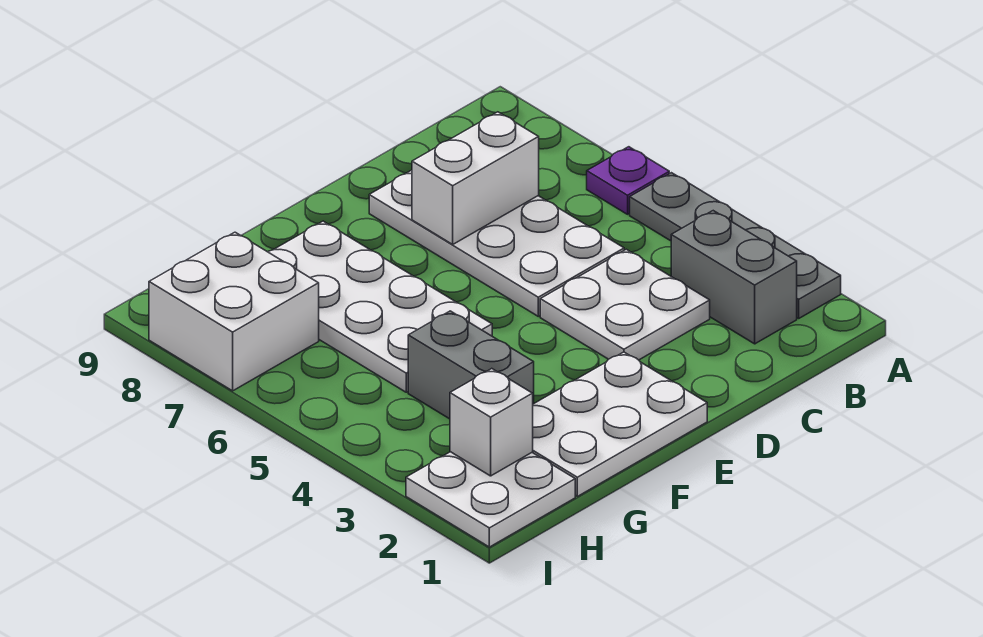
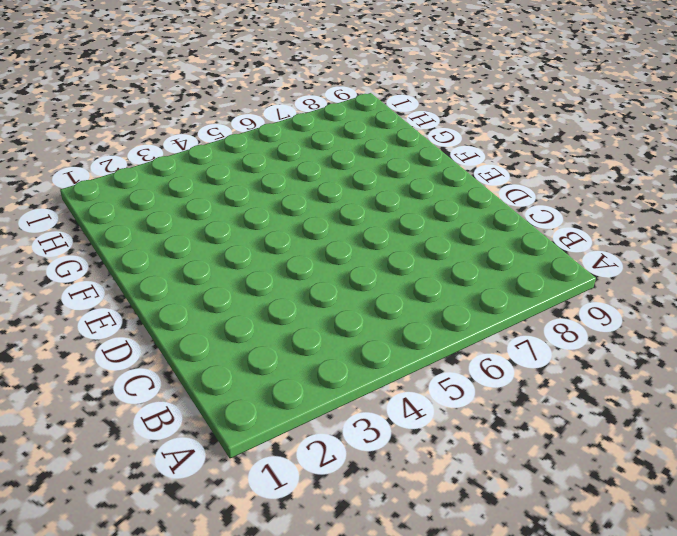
none -> grey 1x4 plate [630,173,841,318]
none -> purple 1x1 plate [587,147,669,214]
none -> grey 1x2 brick [671,211,797,344]

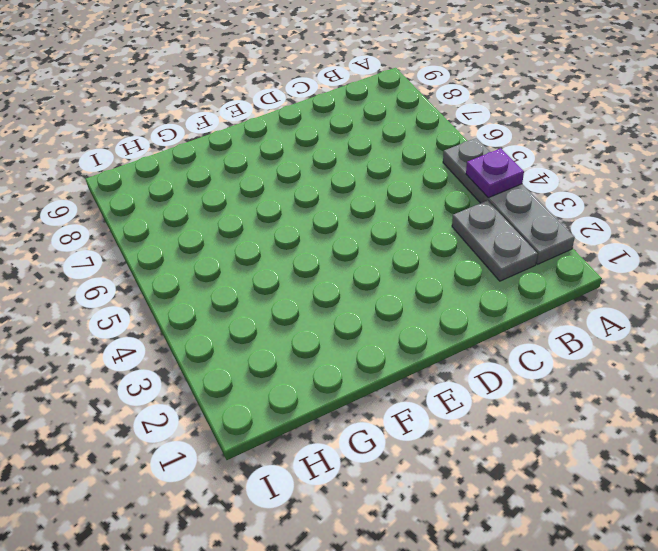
purple 1x1 plate [466,148,524,198] -> purple 1x1 plate moved to [587,147,669,214]
grey 1x2 plate [452,200,537,281] -> grey 1x2 brick [671,211,797,344]
none -> white 2x2 plate [540,249,710,360]
none -> white 2x4 plate [369,170,624,316]
none -> white 2x3 plate [532,352,707,496]

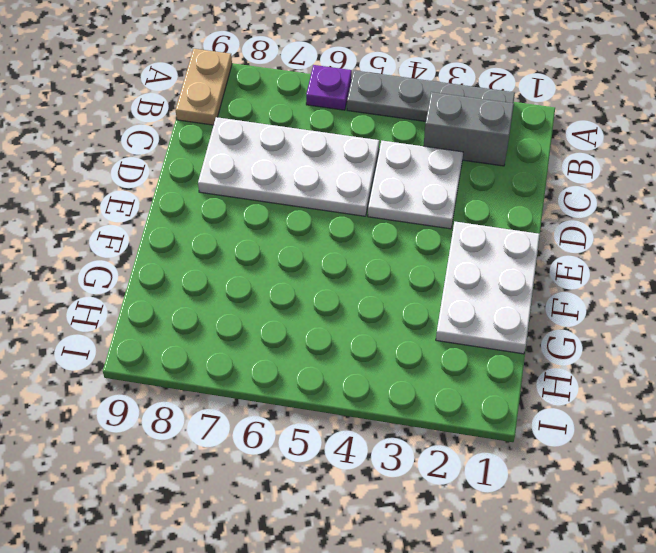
tan 1x2 plate [176,49,232,125] -> none
none -> white 2x4 plate [268,221,492,392]
none -> grey 1x2 brick [408,311,534,419]
none -> white 2x2 plate [406,452,575,547]

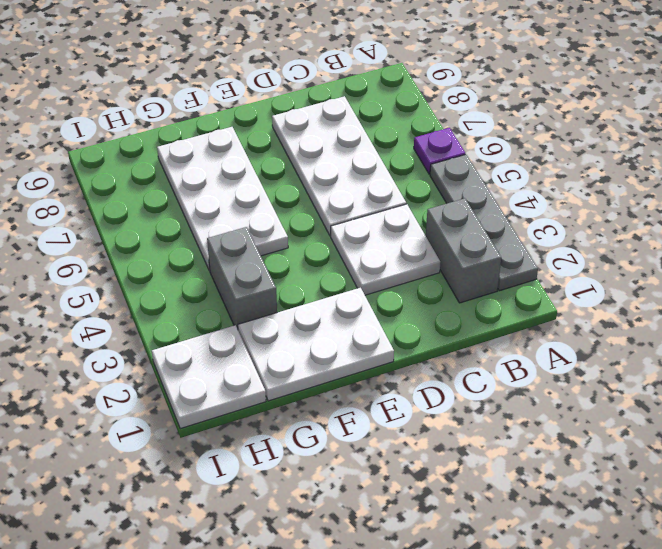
none -> white 2x2 brick [149,232,319,391]
none -> white 1x2 brick [412,112,539,244]
none -> white 1x1 brick [450,369,533,476]

